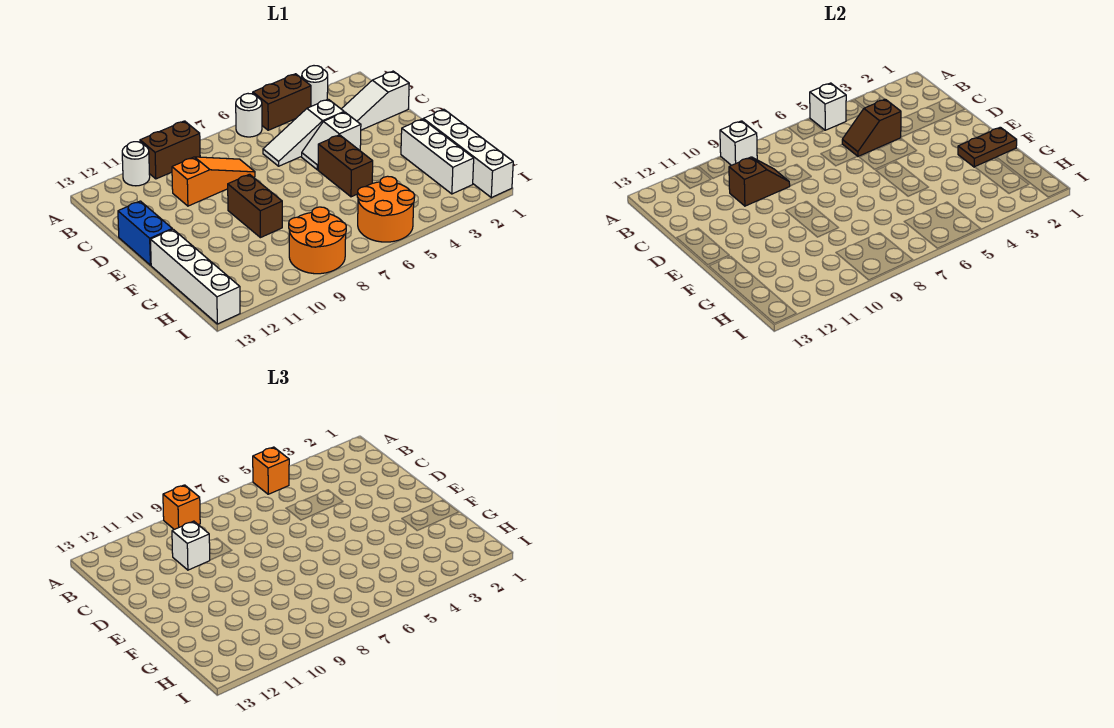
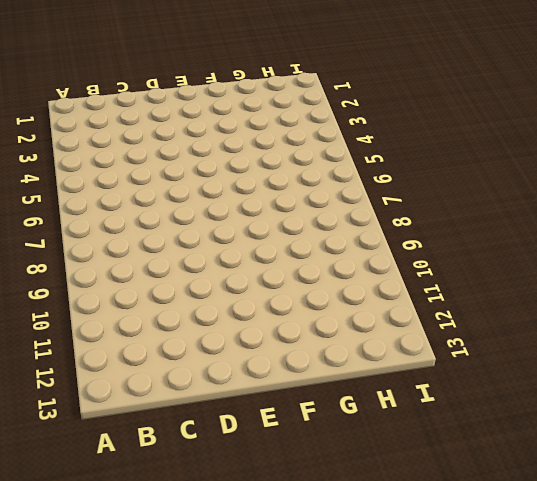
none -> white 1x1 round brick [302,66,328,106]
none -> brown 1x2 brick [253,74,311,130]
none -> white 1x1 round brick [236,94,262,137]

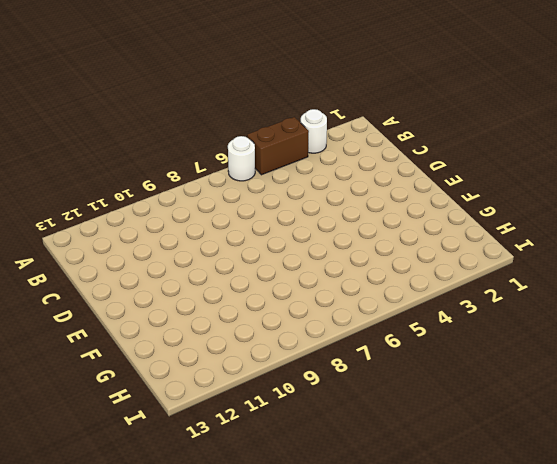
none -> brown 1x2 brick [140,121,200,179]
none -> white 1x1 round brick [122,142,150,186]
none -> white 1x3 slope [342,71,409,130]

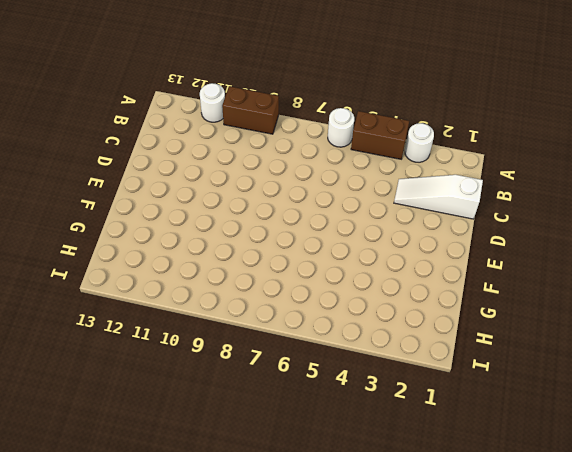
none -> white 1x3 slope [263,99,344,166]
none -> orange 1x3 slope [172,157,255,206]
none -> white 1x2 slope [302,112,361,170]

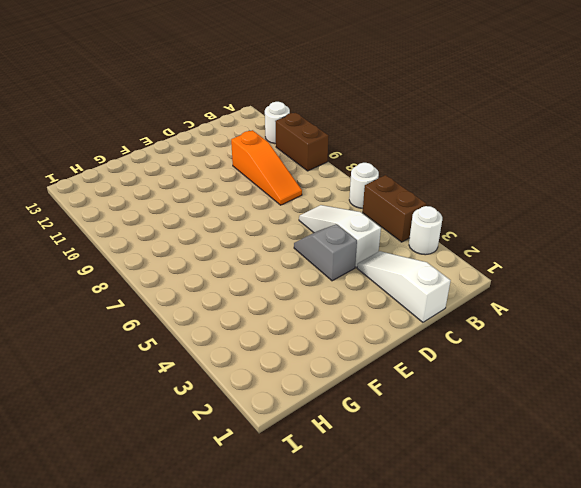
grey 1x2 slope [294,224,357,281] -> white 1x2 slope [302,112,361,170]
none -> blue 1x2 brick [118,201,172,265]
none -> brown 1x2 brick [318,135,373,197]
none -> brown 1x2 brick [228,174,282,238]

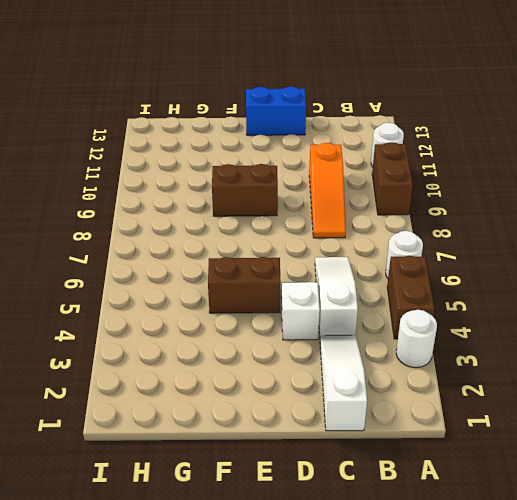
none -> white 1x4 brick [423,110,513,198]
none -> white 1x3 brick [401,119,474,194]
none -> white 1x4 brick [150,229,240,324]

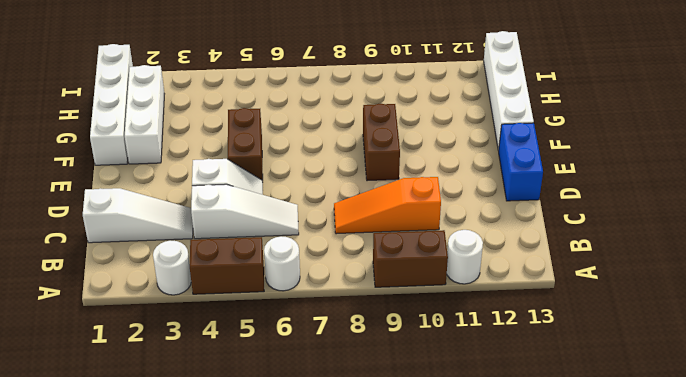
none -> orange 2x2 round brick [357,176,415,242]
none -> orange 2x2 round brick [289,207,346,274]
none -> white 1x1 brick [810,83,846,130]

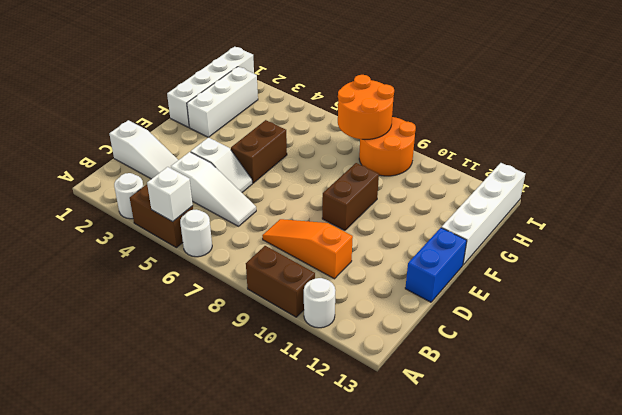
orange 2x2 round brick [338,75,394,139] -> orange 2x2 round brick moved to [357,176,415,242]
none -> white 1x1 brick [720,121,757,165]
none -> brown 1x2 slope [842,99,901,156]
none -> brown 1x2 slope [729,157,790,206]

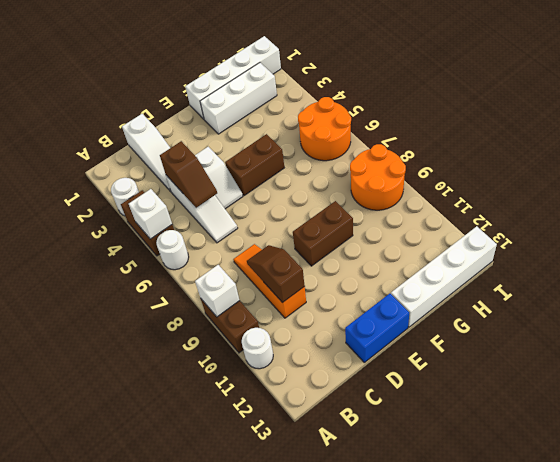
none -> brown 1x2 plate [958,127,1017,167]
none -> orange 1x1 brick [253,447,289,494]
none -> orange 1x1 brick [163,485,200,529]

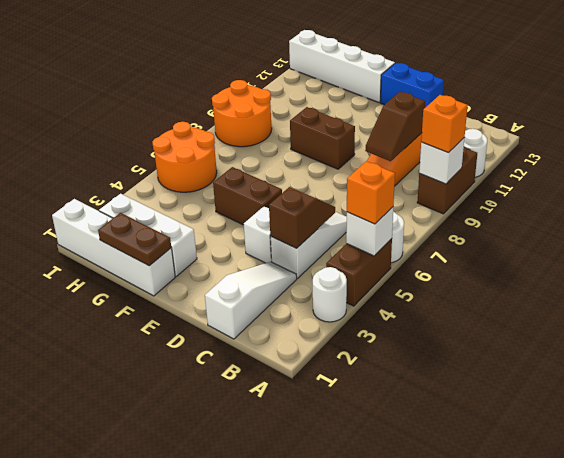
brown 1x2 plate [98,213,171,266] -> brown 1x2 plate turned to [958,127,1017,167]
none -> white 1x1 brick [172,521,210,570]

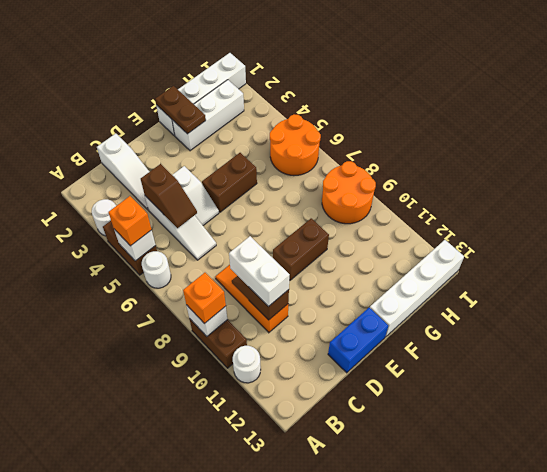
white 1x2 brick [229,236,289,307] -> white 1x1 brick [172,521,210,570]

